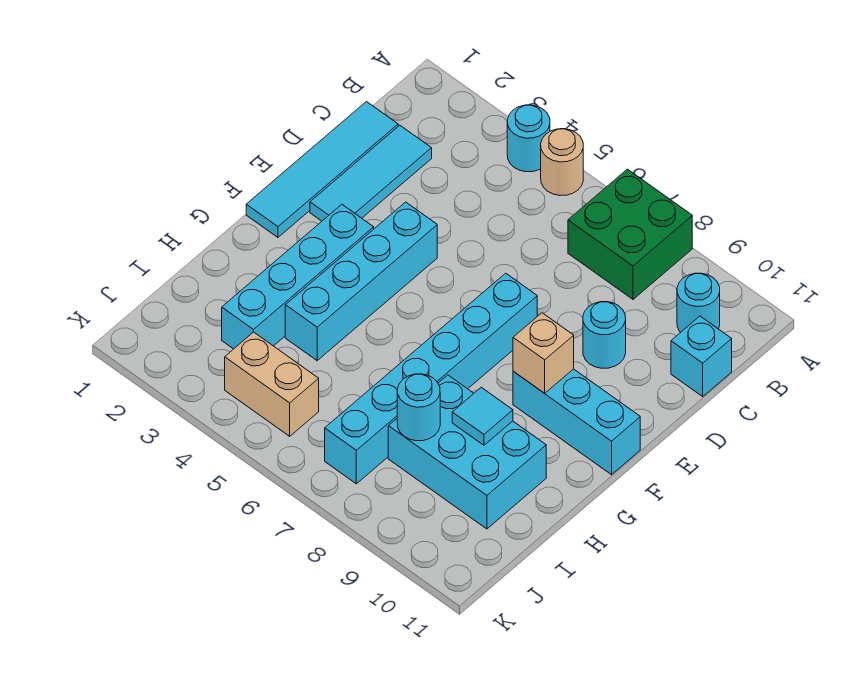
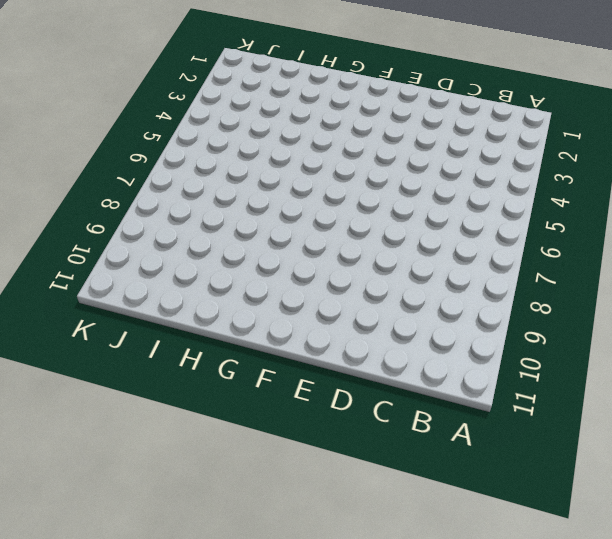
none -> cyan 1x1 round brick [507,105,550,172]
none -> tan 1x1 round brick [541,129,583,196]
none -> green 2x2 brick [568,169,692,299]

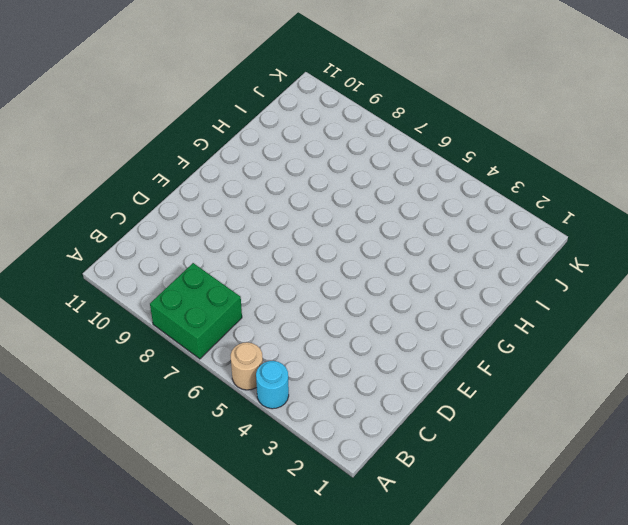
none -> cyan 1x1 round brick [677,273,720,332]
none -> cyan 1x4 tile [246,102,398,237]
none -> cyan 1x3 tile [310,125,432,221]

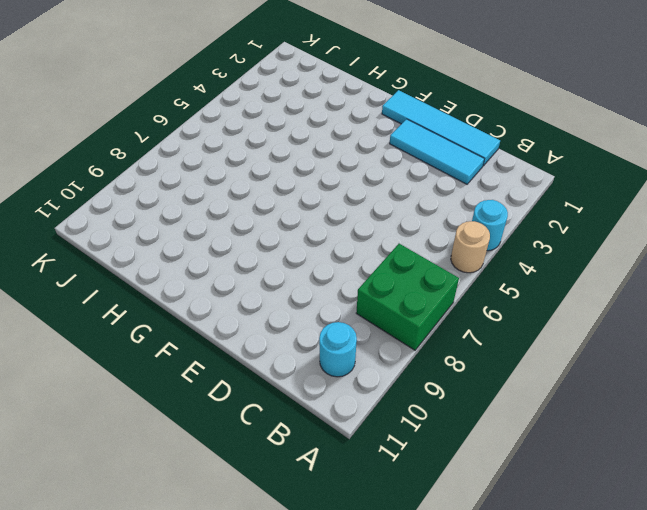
none -> cyan 1x1 brick [671,316,732,396]
none -> cyan 1x1 round brick [583,302,626,368]
none -> cyan 1x4 brick [285,202,437,361]

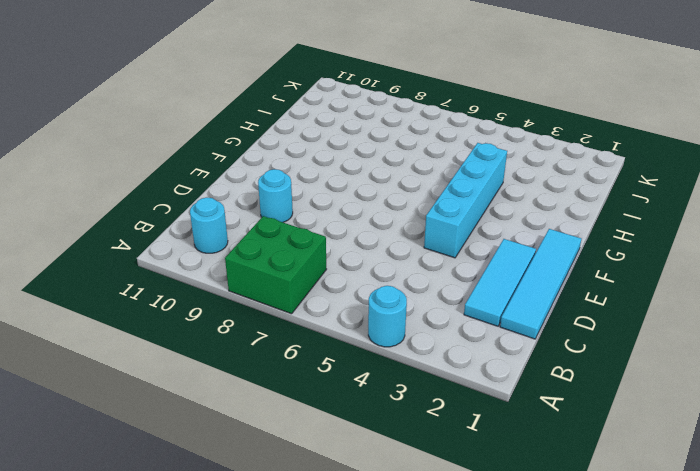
none -> tan 1x1 round brick [541,129,583,196]
none -> cyan 1x1 brick [671,316,732,396]
none -> cyan 1x6 brick [325,273,537,484]

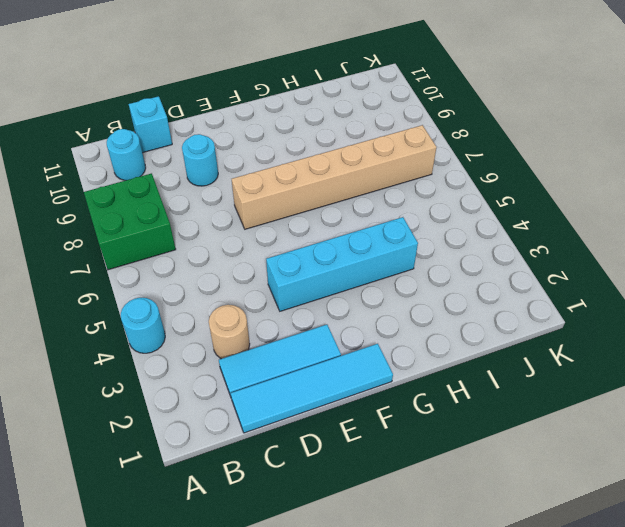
tan 1x1 round brick [209,305,250,359] -> tan 1x1 round brick moved to [541,129,583,196]
tan 1x6 brick [232,125,436,229] -> cyan 1x6 brick [325,273,537,484]
none -> cyan 1x4 brick [222,205,374,349]
none -> cyan 1x3 brick [513,369,640,475]
none -> cyan 2x3 brick [388,375,546,529]

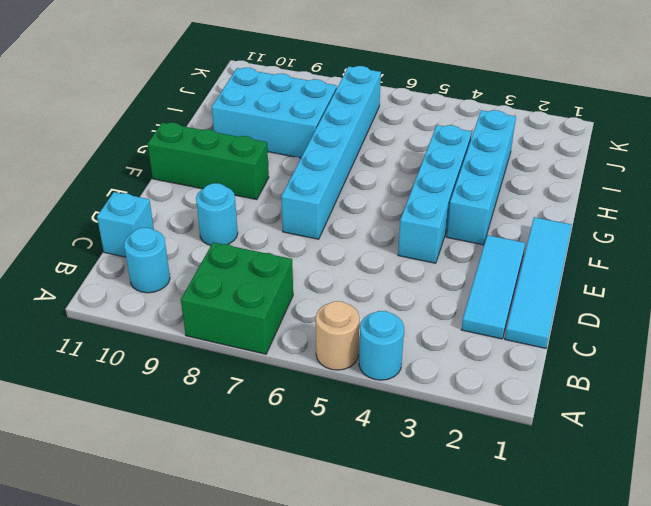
green 1x3 brick [148,122,269,200] -> cyan 1x3 brick [513,369,640,475]
none -> tan 1x2 brick [225,332,319,436]
none -> tan 1x1 brick [513,313,574,393]
none -> cyan 1x1 tile [452,387,513,445]

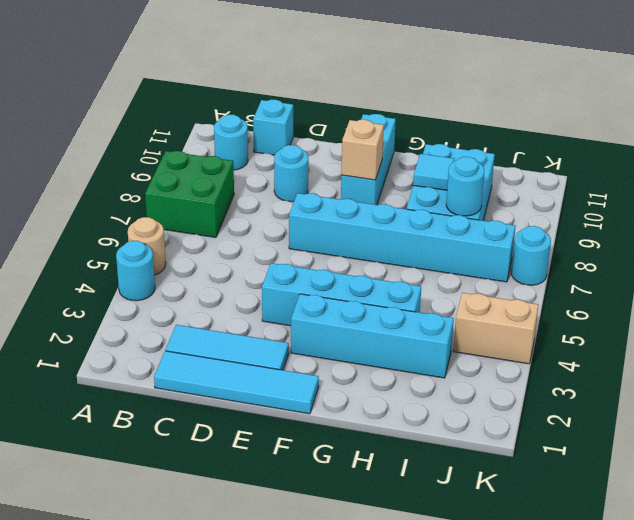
tan 1x2 brick [453,293,538,364] -> tan 1x2 brick turned to [225,332,319,436]
cyan 1x1 round brick [511,226,551,285] -> none

